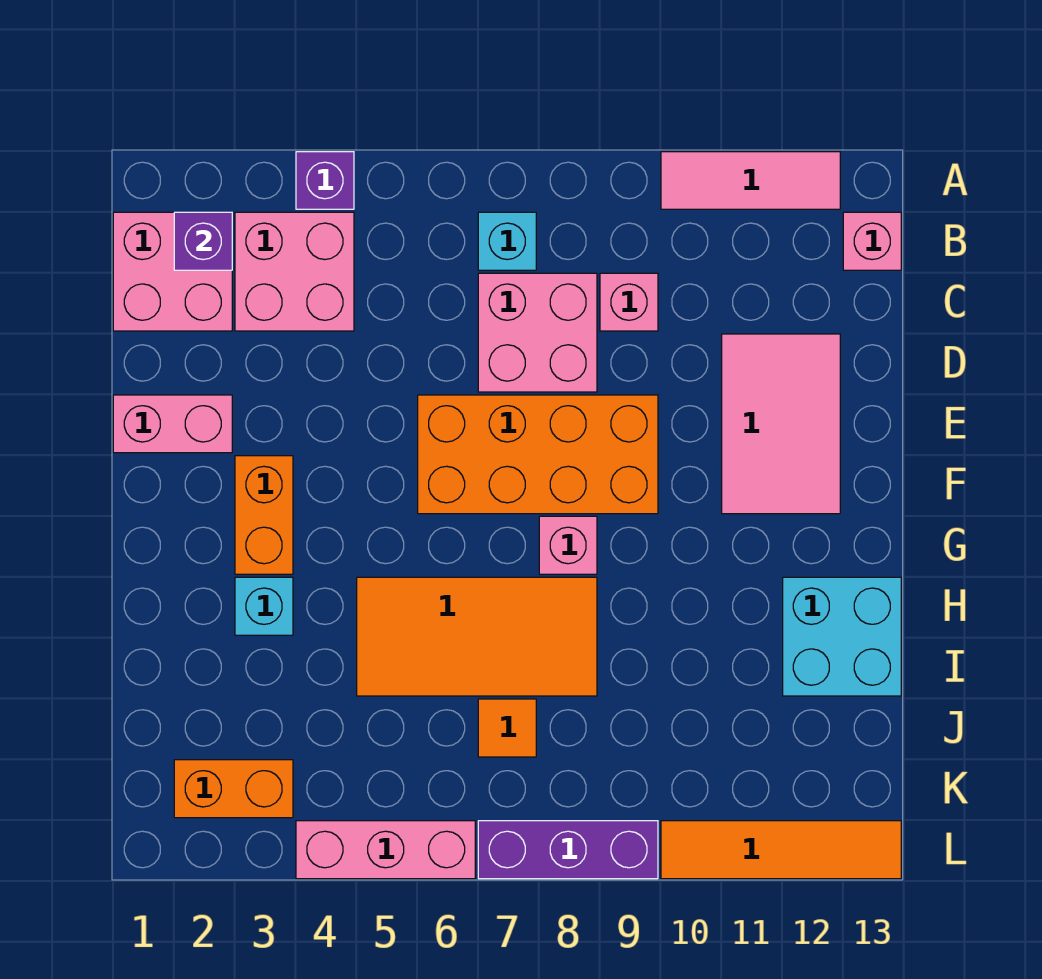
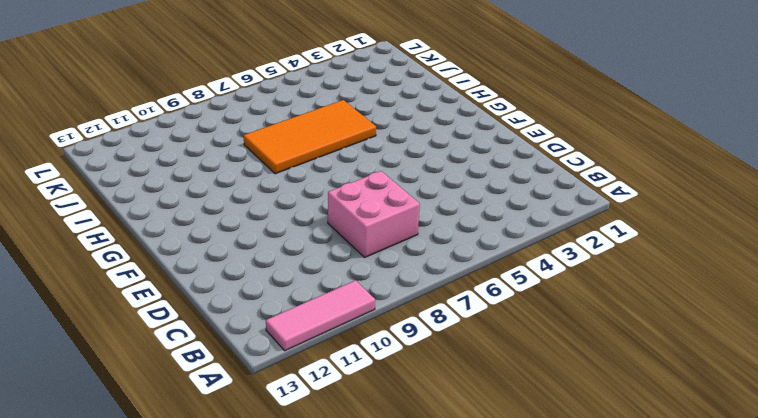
none -> purple 1x1 brick [296,152,354,209]
none -> pink 2x2 brick [113,212,232,331]
none -> pink 2x2 brick [235,212,354,331]

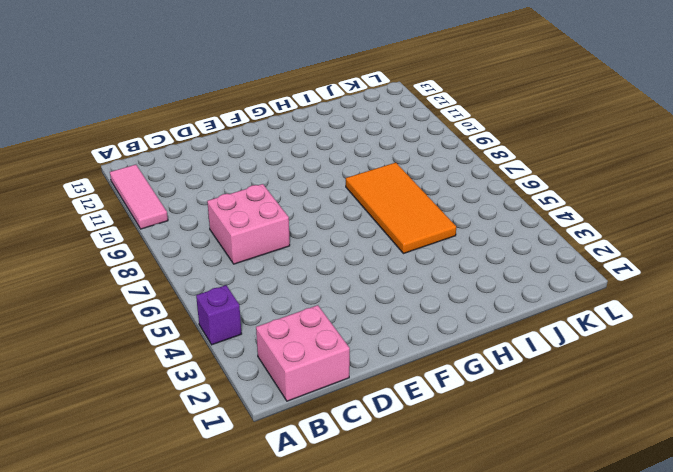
none -> pink 2x2 brick [235,212,354,331]
none -> cyan 1x1 brick [478,212,536,270]
none -> pink 1x1 brick [843,212,901,270]

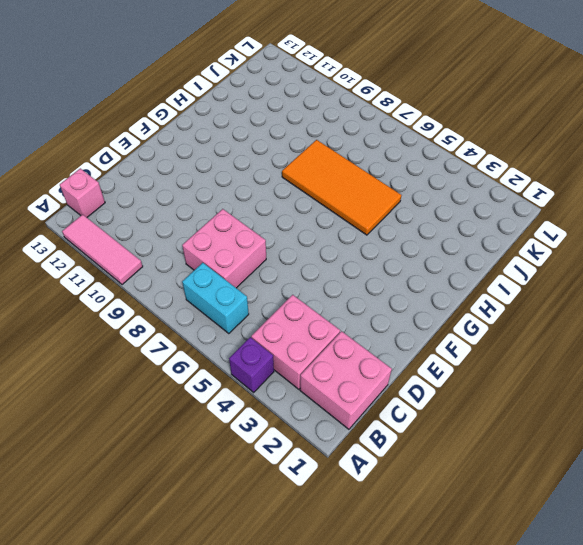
cyan 1x2 brick [182,263,249,334] -> cyan 1x1 brick [478,212,536,270]
none -> pink 1x1 brick [600,273,658,331]
none -> pink 2x3 tile [722,334,840,514]
none -> pink 1x2 brick [113,395,232,453]

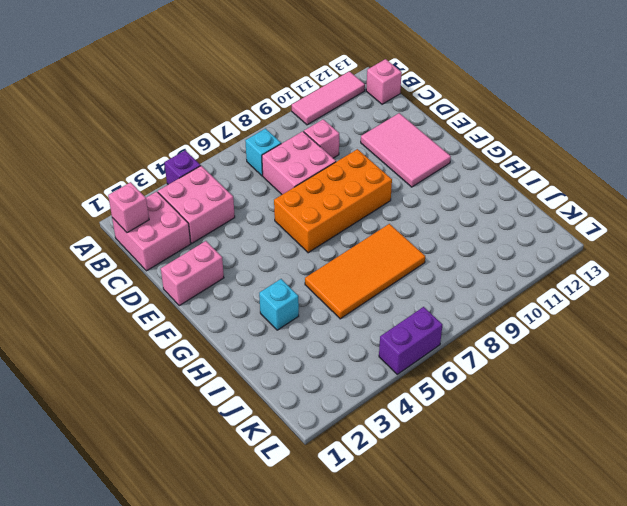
pink 1x1 brick [108,182,149,233] -> pink 1x1 brick moved to [539,516,597,574]
purple 1x2 brick [379,307,442,374] -> pink 1x3 brick [296,821,475,879]
none -> orange 1x2 brick [235,456,293,574]
none -> cyan 2x2 brick [783,577,901,696]
none -> orange 1x1 tile [478,699,536,757]

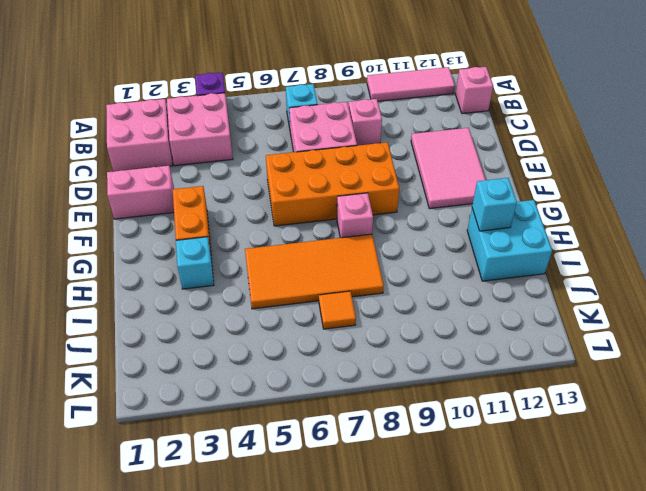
cyan 1x1 brick [472,178,517,231] -> none
none -> orange 1x2 brick [174,760,293,818]
none -> pink 1x3 brick [296,821,475,879]
none -> purple 1x3 brick [478,821,658,879]

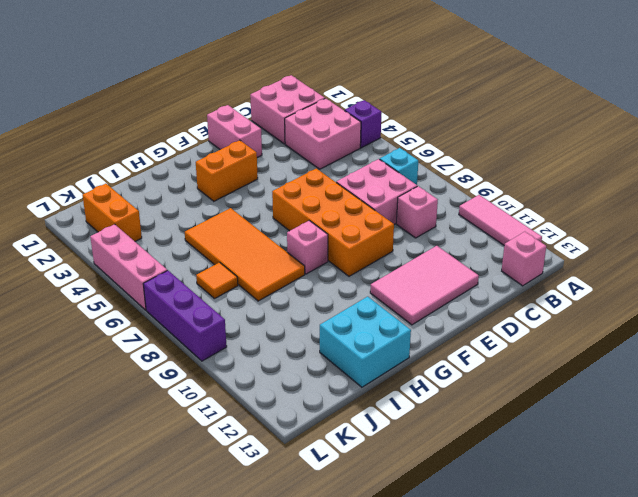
none -> cyan 1x1 brick [235,577,293,635]
none -> orange 1x4 tile [661,821,901,879]
none -> purple 1x1 brick [174,212,232,270]

